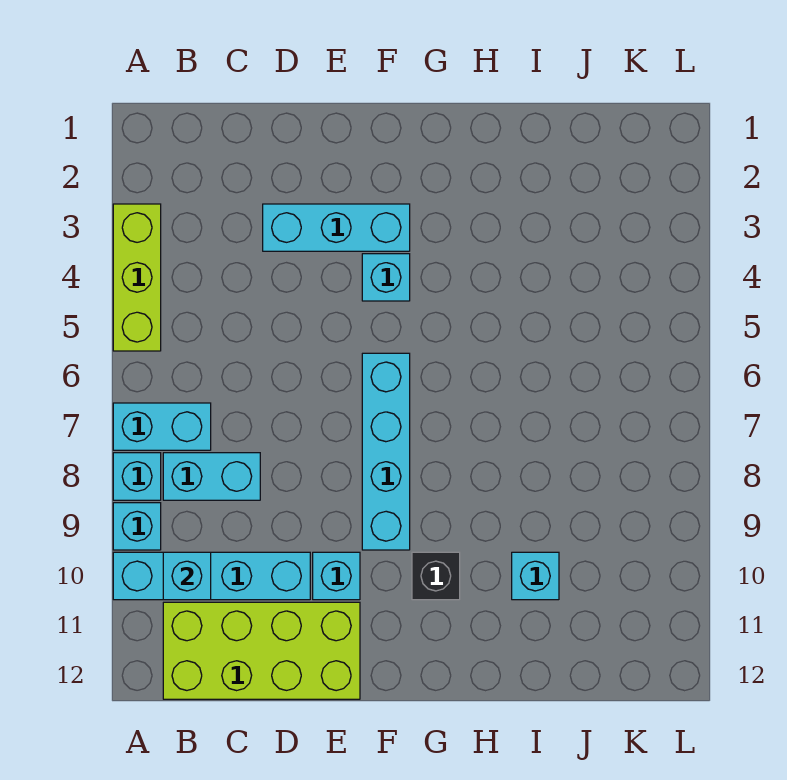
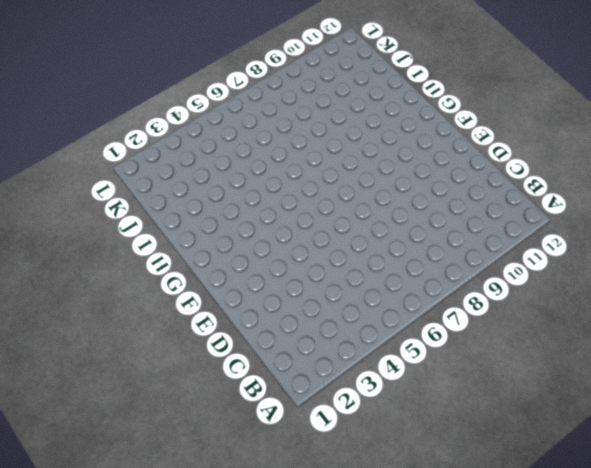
none -> lime 1x3 brick [113,204,161,351]
none -> cyan 1x2 brick [113,403,211,450]
none -> cyan 1x1 brick [113,453,161,500]

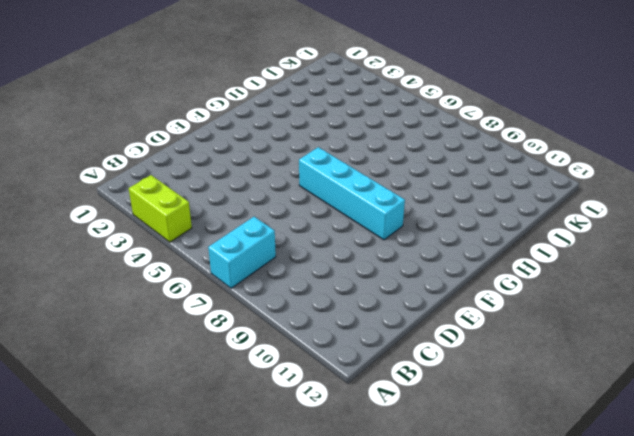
lime 1x2 brick [129,175,192,242] -> lime 1x3 brick [113,204,161,351]
none -> cyan 1x1 brick [113,453,161,500]
none -> cyan 1x1 brick [113,503,161,550]
none -> cyan 1x4 brick [113,552,310,600]

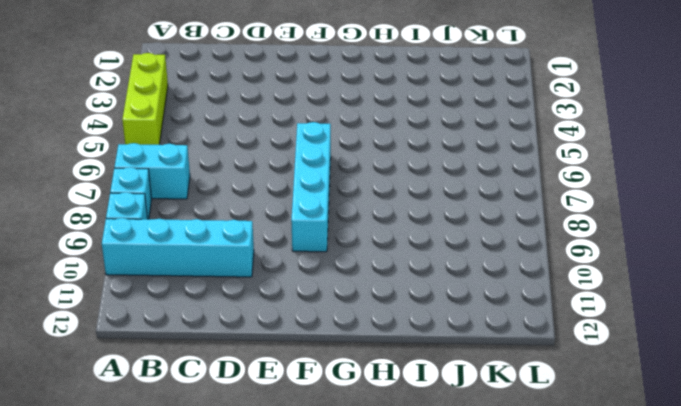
none -> cyan 1x2 brick [163,453,260,500]
none -> lime 2x4 brick [163,602,360,699]
none -> cyan 1x3 brick [263,204,410,251]

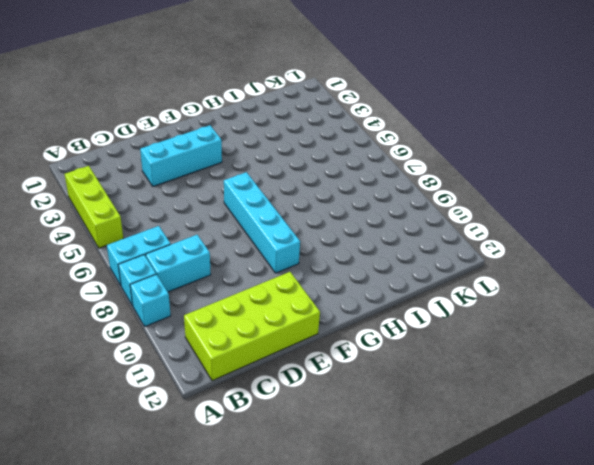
none -> cyan 1x4 brick [113,552,310,600]
none -> cyan 1x1 brick [313,552,360,600]
none -> cyan 1x1 brick [362,254,410,301]

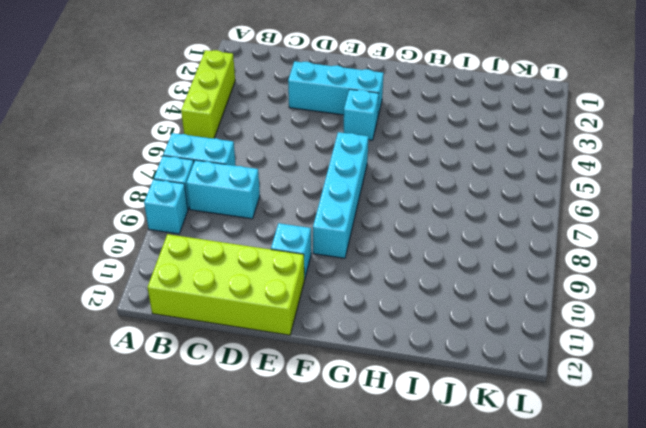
none -> cyan 1x4 brick [113,552,310,600]
none -> black 1x1 brick [412,552,460,600]
none -> cyan 1x1 brick [512,552,559,600]

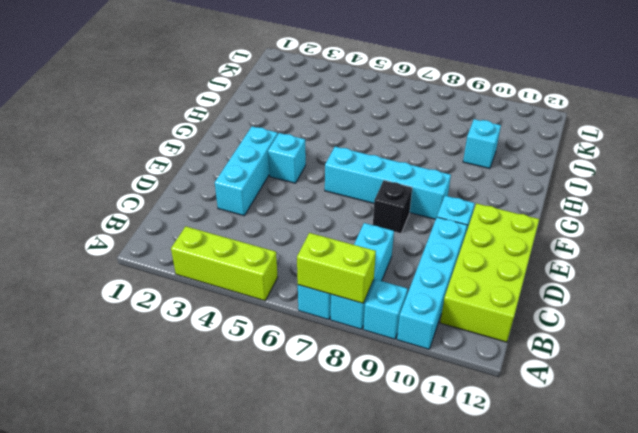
lime 1x2 brick [297,233,376,303] -> none
black 1x1 brick [373,180,412,234] -> black 1x1 brick moved to [412,552,460,600]
none -> cyan 1x1 brick [163,552,211,600]

